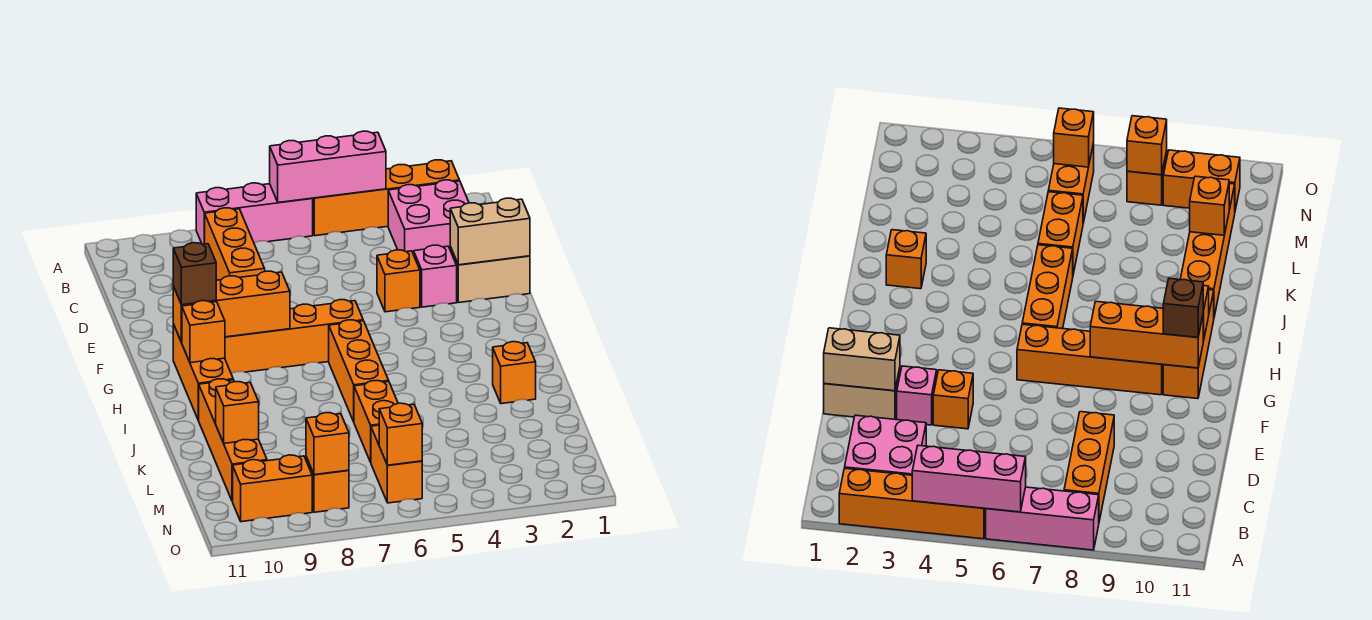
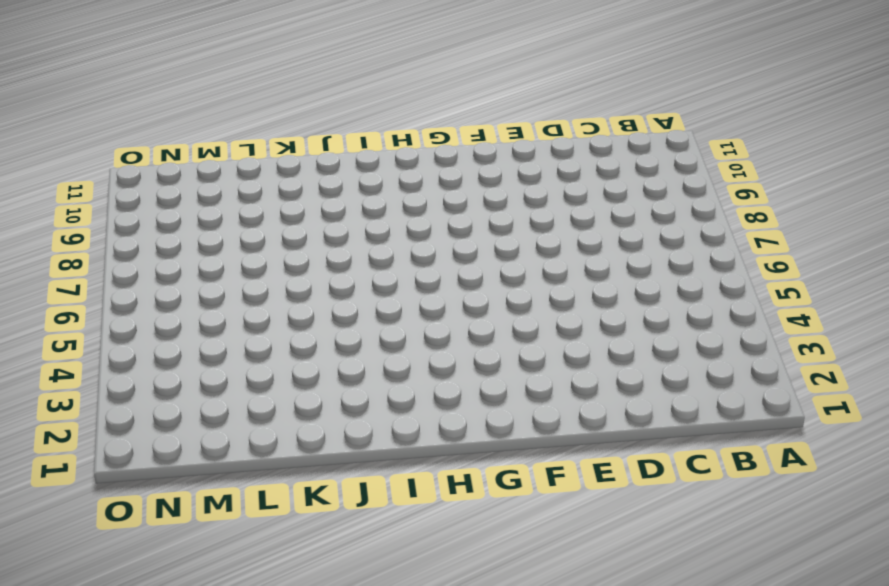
none -> orange 1x4 brick [313,160,460,236]
none -> pink 1x3 brick [196,183,313,244]
none -> pink 2x2 brick [388,180,469,255]

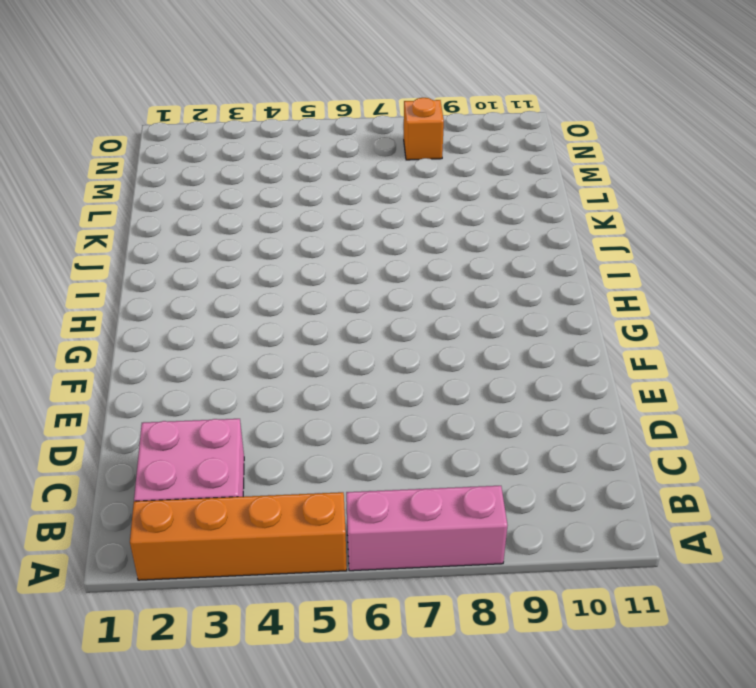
none -> orange 1x3 brick [205,208,265,280]
none -> tan 1x2 brick [450,247,530,303]
none -> pink 1x1 brick [414,245,457,307]

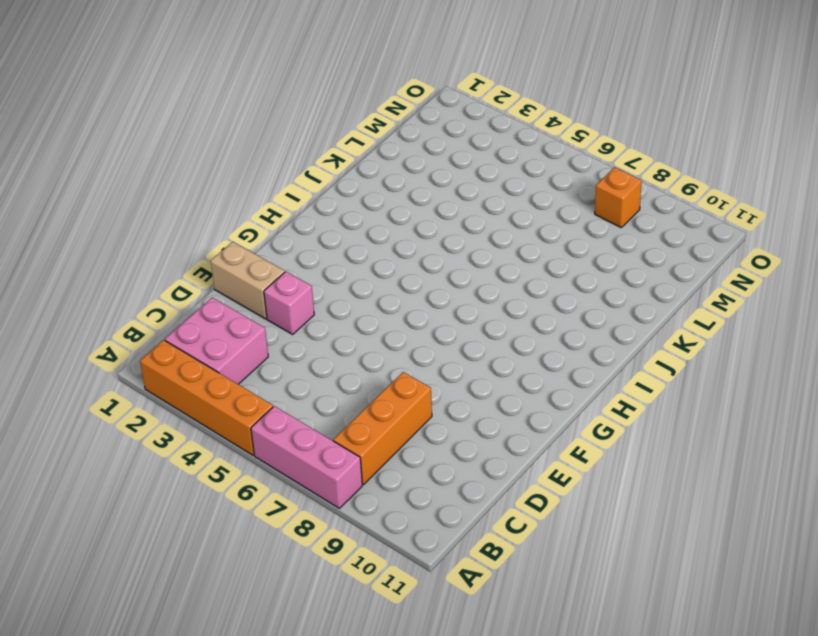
none -> orange 1x1 brick [377,250,420,312]
none -> orange 1x4 brick [225,300,363,374]
none -> orange 1x3 brick [173,324,233,420]

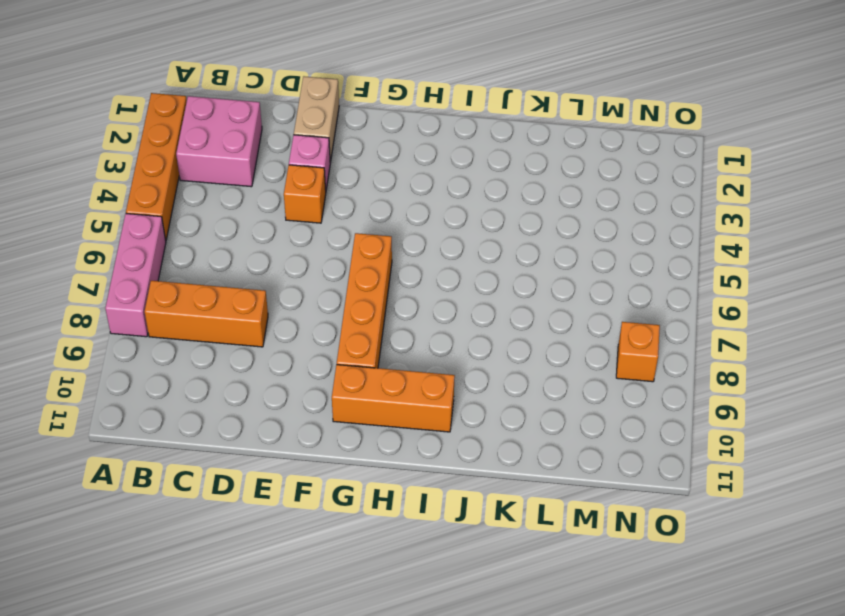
none -> orange 1x3 brick [329,320,389,422]
none -> orange 1x1 brick [493,342,536,404]
none -> orange 1x4 brick [198,379,267,501]

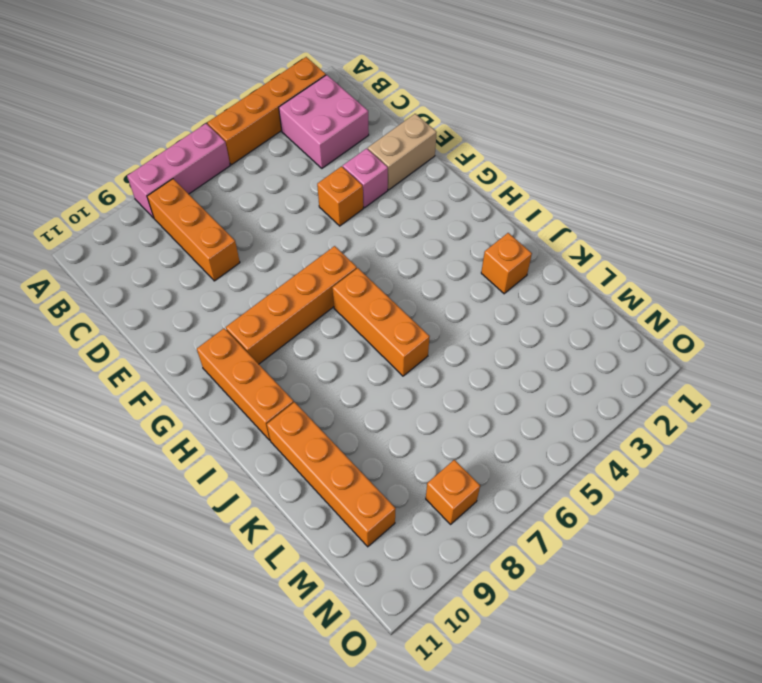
none -> orange 1x2 brick [354,381,398,462]
none -> orange 1x2 brick [371,425,422,503]
none -> orange 1x2 brick [233,455,312,522]

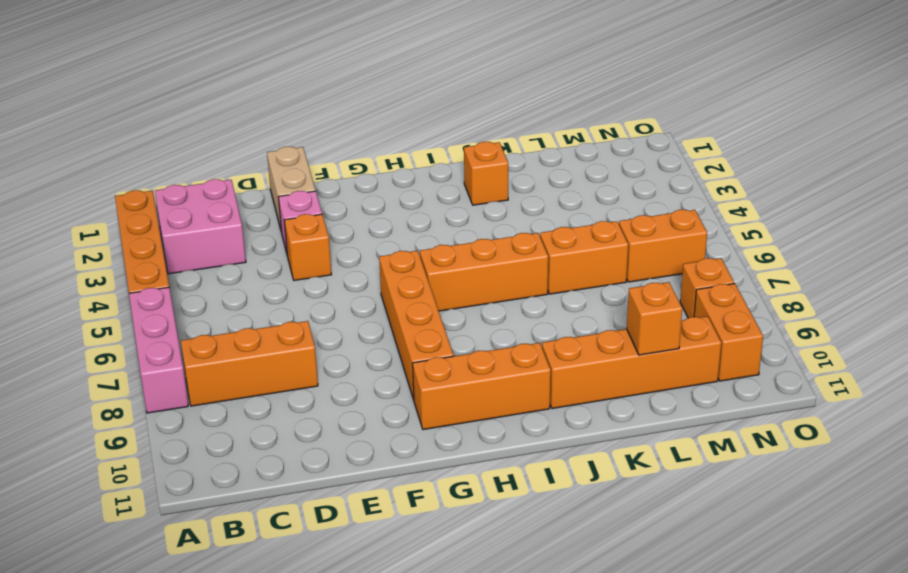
none -> pink 1x3 brick [270,131,386,203]
none -> tan 1x2 brick [450,198,530,265]
none -> orange 1x3 brick [173,271,290,342]

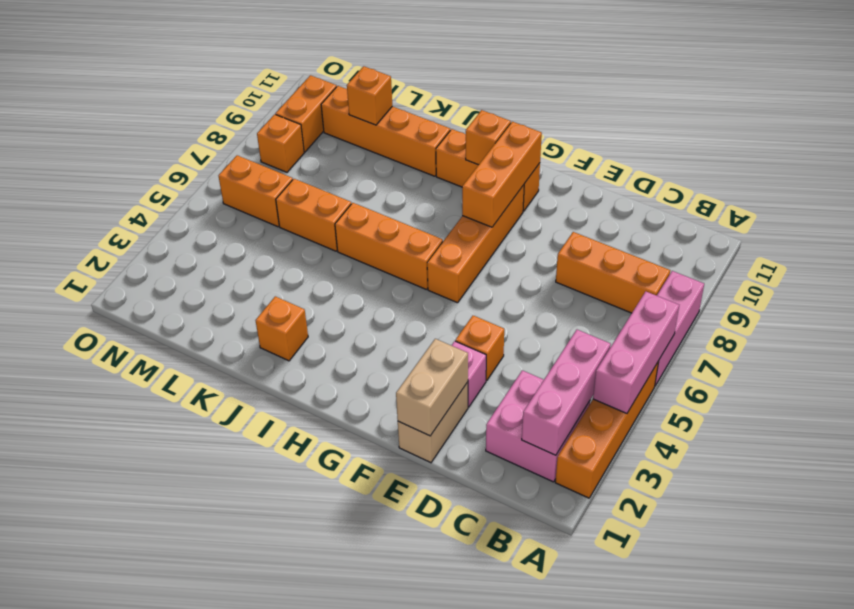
pink 1x3 brick [522,330,611,455] -> none
none -> orange 1x1 brick [379,403,422,465]
none -> orange 1x1 brick [306,413,349,475]
none -> brown 1x1 brick [173,243,216,305]

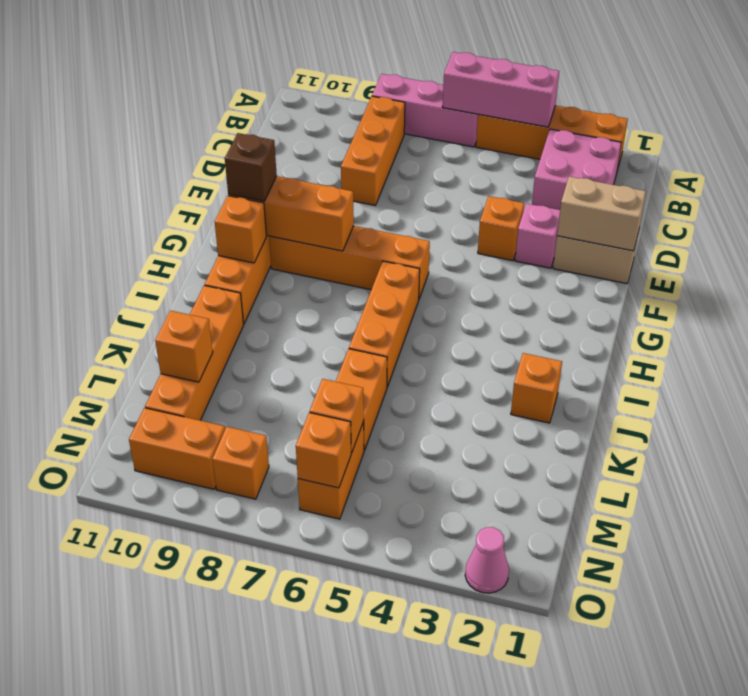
orange 1x1 brick [310,379,364,453] -> orange 1x1 brick moved to [306,413,349,475]
pink 1x1 cone [465,527,509,593] -> none

